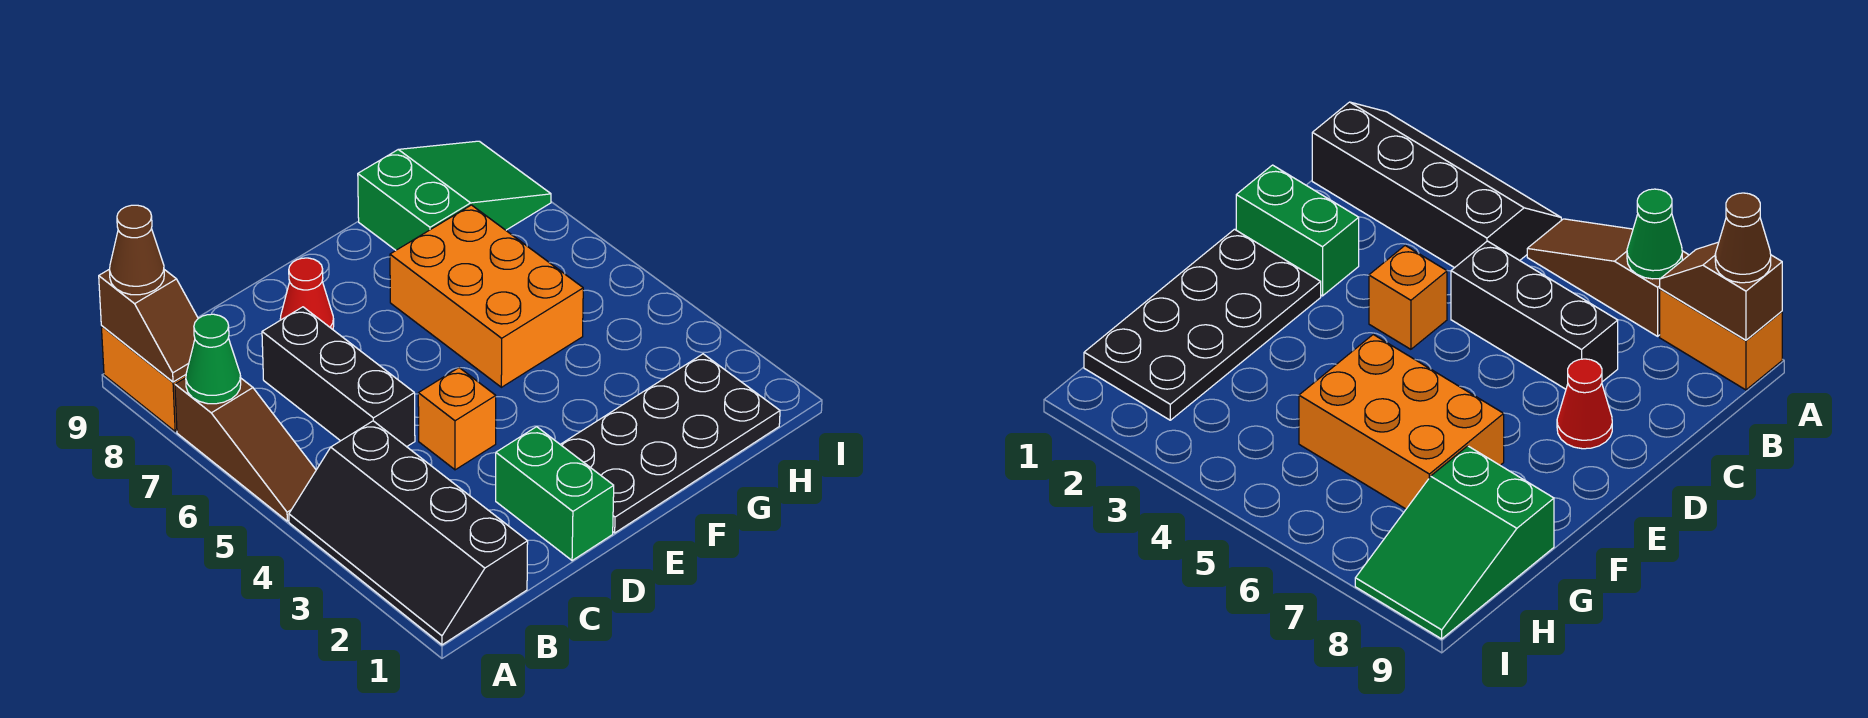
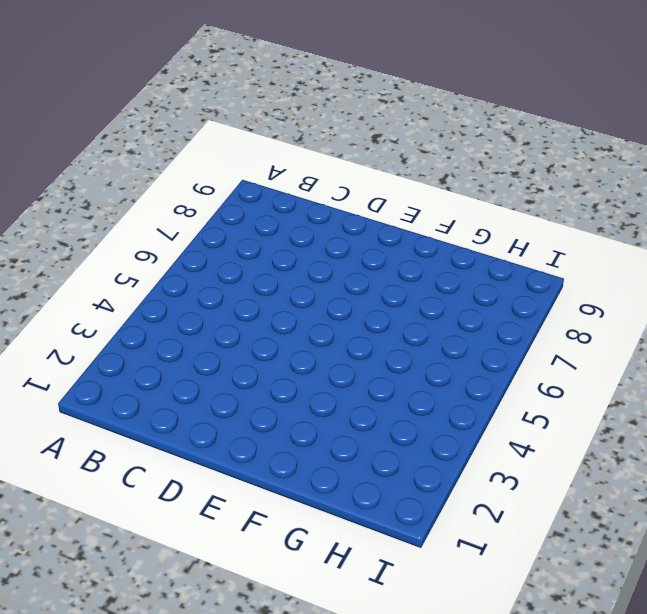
none -> black 2x4 slope [289,421,528,645]
none -> brown 1x3 slope [175,378,316,521]
none -> orange 1x2 brick [101,326,186,431]

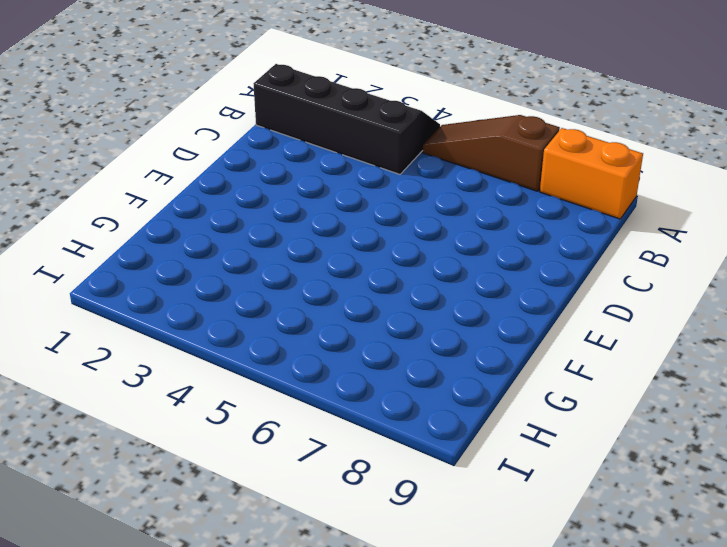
none -> black 1x3 brick [262,307,415,447]
none -> green 1x2 brick [496,427,614,561]
none -> orange 1x1 brick [418,368,496,470]

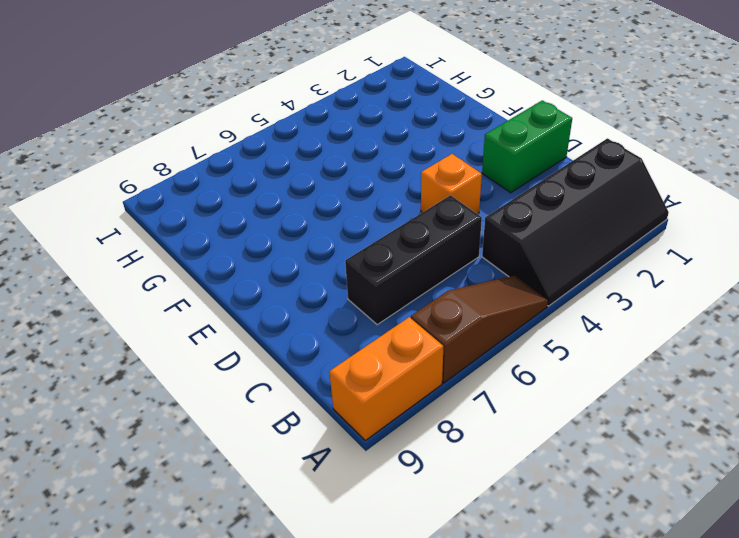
none -> red 1x1 cone [280,258,334,329]
none -> black 2x4 plate [560,354,780,533]
none -> orange 2x3 brick [390,205,583,387]

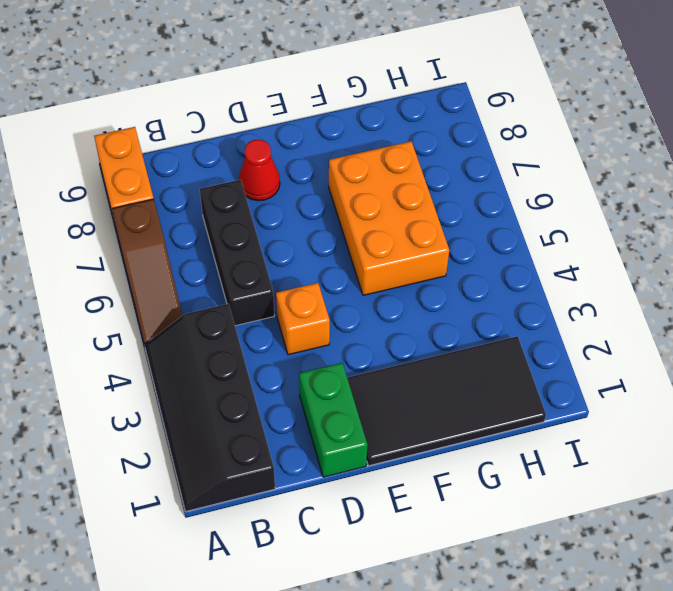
black 2x4 tile [347,336,546,466] -> black 2x4 plate [560,354,780,533]
none -> green 2x3 slope [358,141,551,250]
none -> green 1x1 cone [186,314,241,404]
none -> brown 1x2 slope [99,270,198,382]

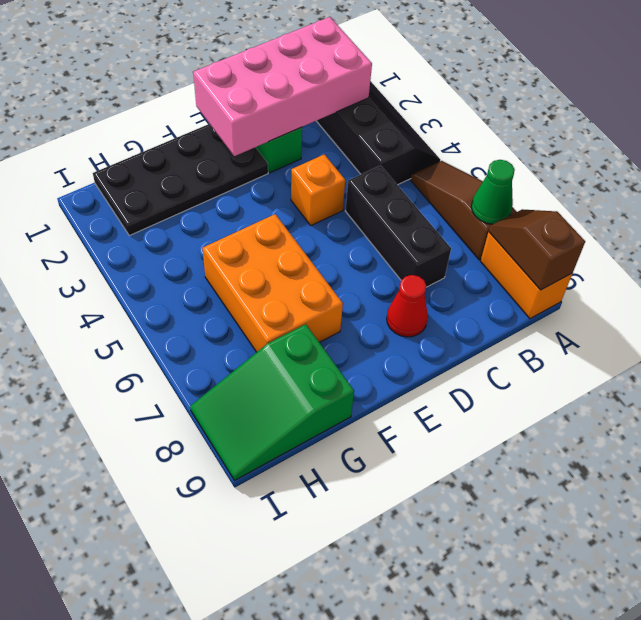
pink 2x4 brick [193,17,372,156] -> none
none -> brown 1x1 cone [109,205,164,295]

